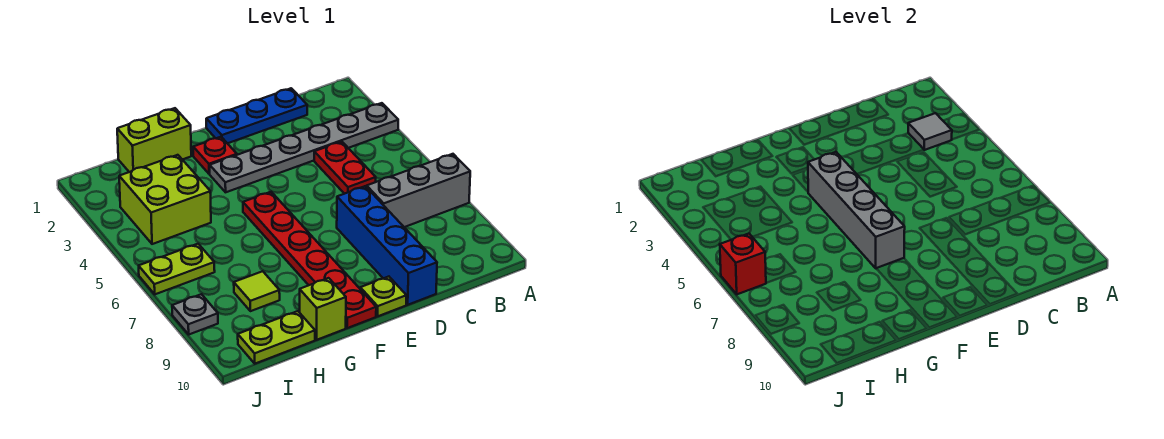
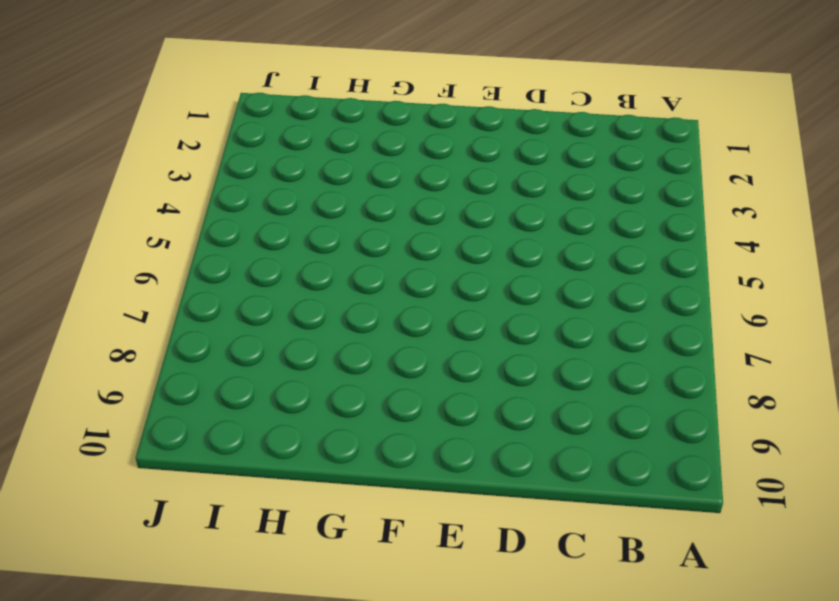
none -> grey 1x6 plate [210,103,398,192]
none -> grey 1x3 brick [367,154,470,227]
none -> blue 1x3 plate [206,88,307,143]

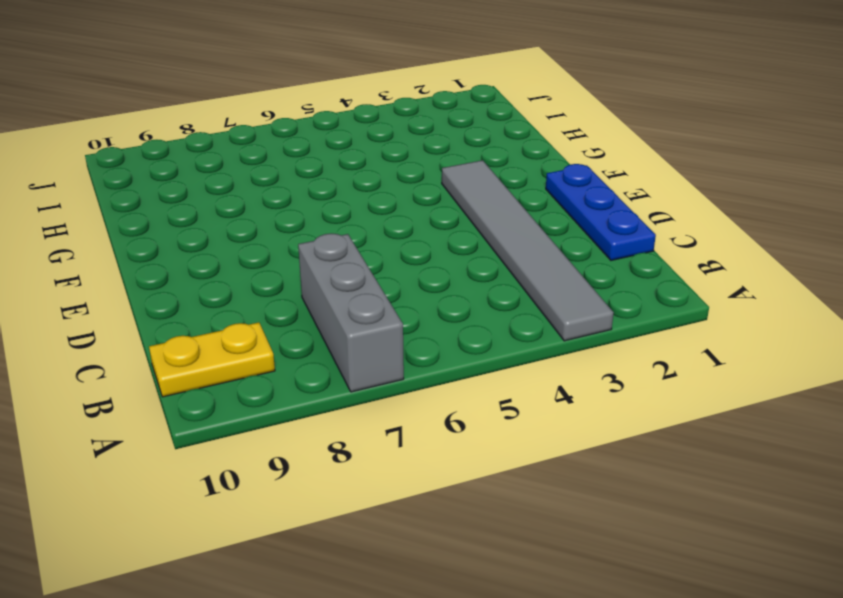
grey 1x6 tile [442,160,614,341] -> grey 1x6 plate [210,103,398,192]
yellow 1x2 plate [149,322,275,397] -> none
none -> red 1x2 plate [314,141,376,194]
none -> blue 1x4 brick [337,186,437,305]
none -> lime 1x1 plate [360,277,406,316]

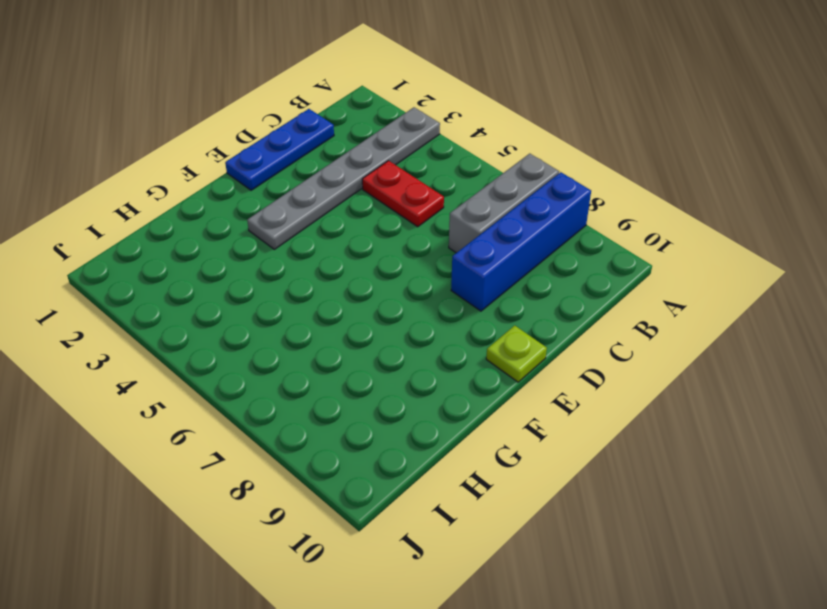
blue 1x4 brick [451,172,591,311] -> blue 1x4 brick turned to [337,186,437,305]
none -> red 1x1 plate [193,137,237,174]
none -> red 1x6 plate [243,192,376,328]
none -> lime 1x2 brick [117,108,191,172]

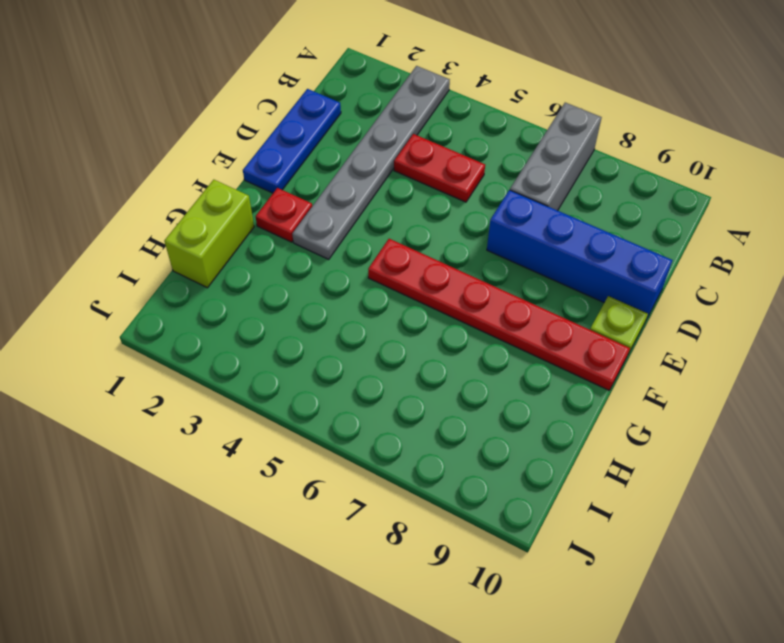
none -> lime 1x1 brick [300,278,346,340]
none -> lime 2x2 brick [119,155,211,244]
none -> lime 1x1 tile [234,271,280,311]

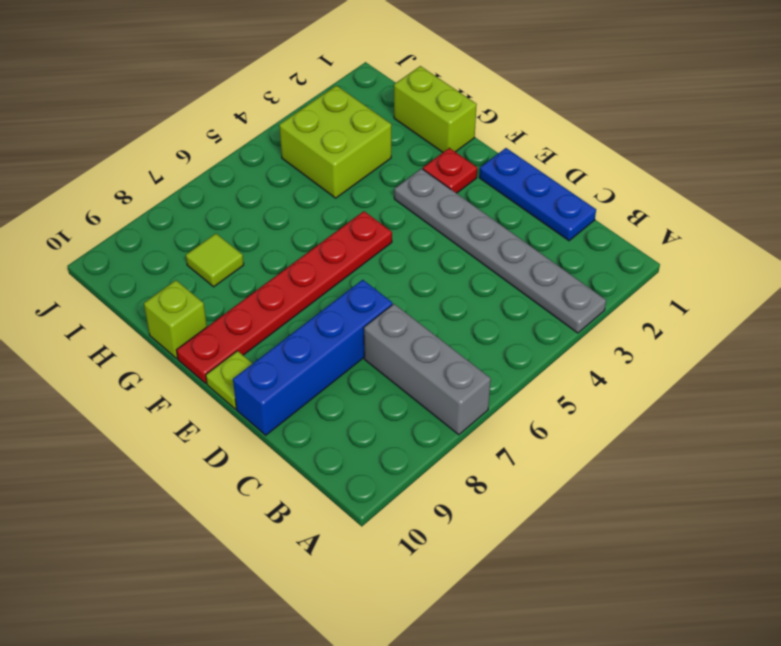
none -> red 1x2 plate [314,141,376,194]
none -> lime 1x2 plate [238,311,315,364]
none -> lime 1x2 plate [139,244,215,294]

